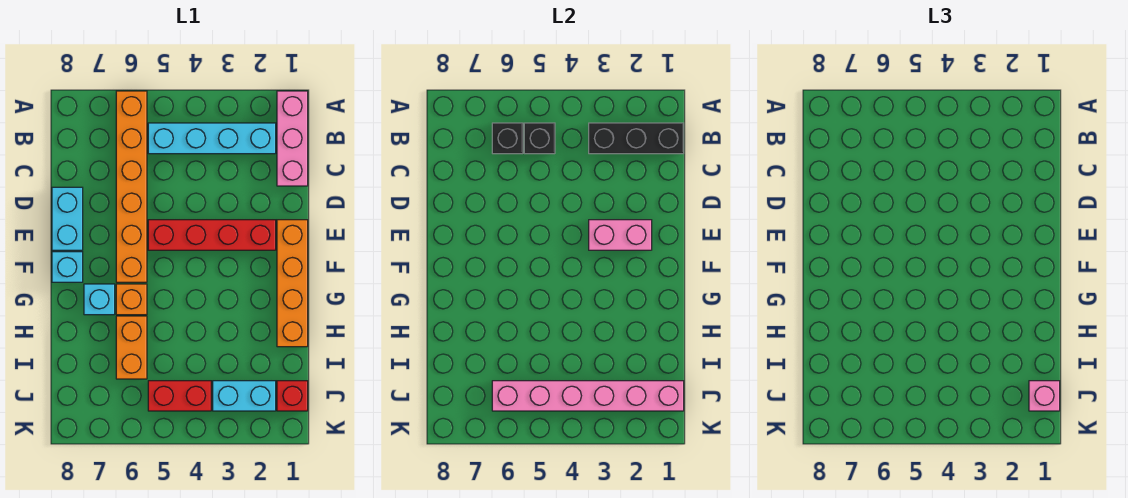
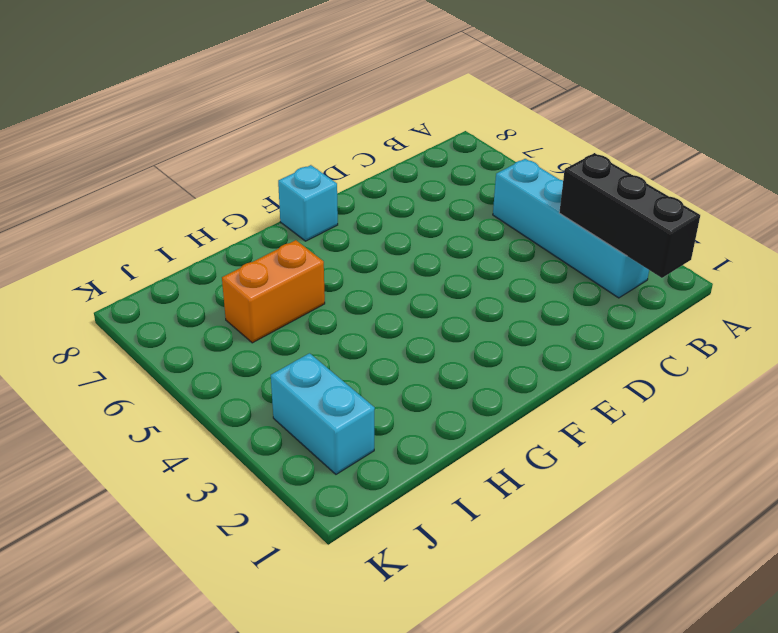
none -> pink 1x3 brick [277,91,308,186]
none -> orange 1x6 brick [116,91,147,282]
none -> cyan 1x2 brick [52,187,83,250]

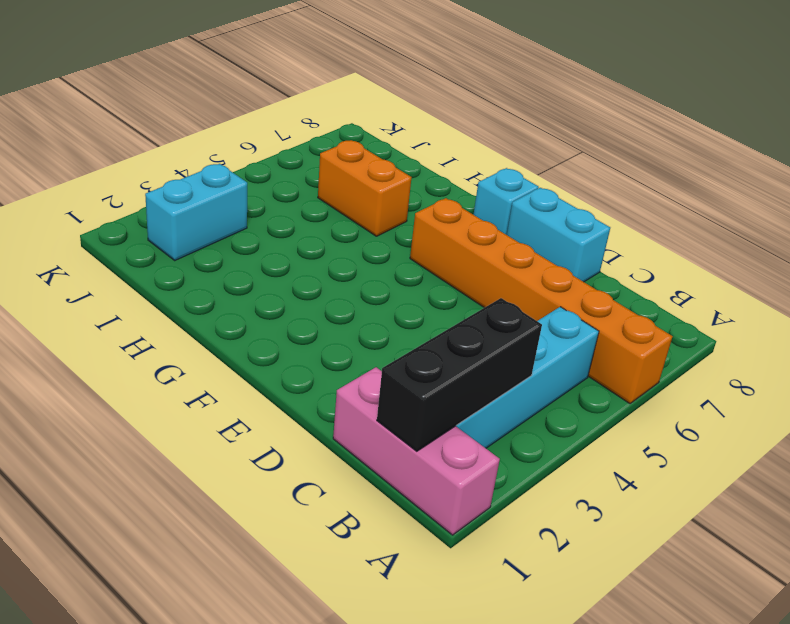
none -> orange 1x4 brick [277,220,308,347]
none -> red 1x4 brick [148,220,276,250]
none -> orange 1x1 brick [116,284,147,315]

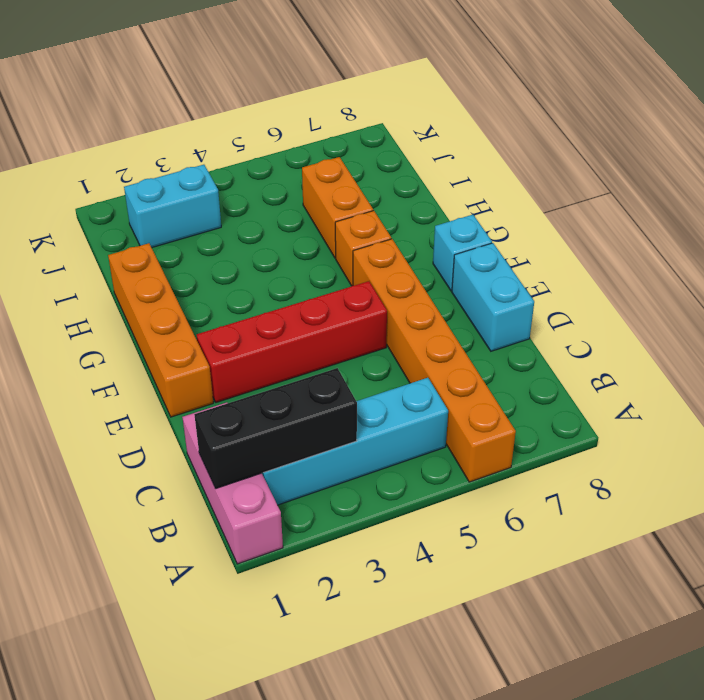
none -> cyan 1x1 brick [84,284,115,315]
none -> red 1x1 brick [277,381,308,411]
none -> red 1x2 brick [148,381,211,411]

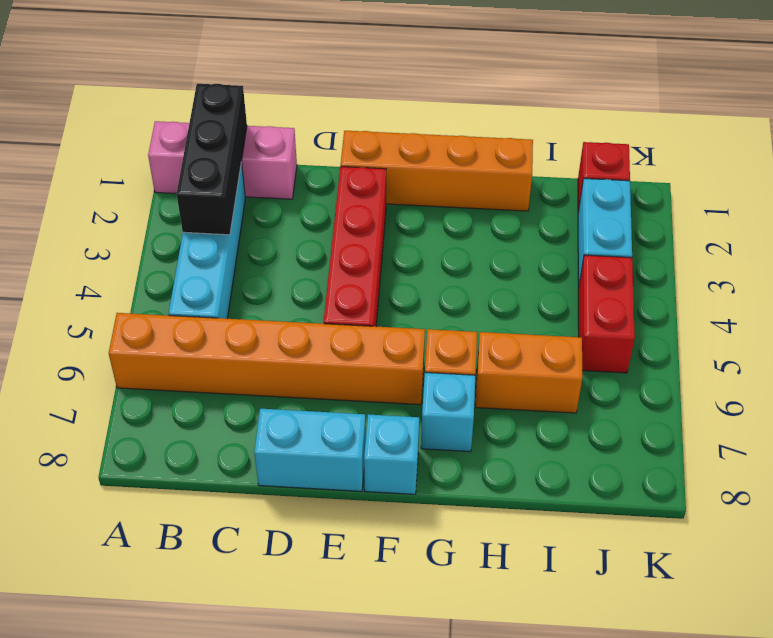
none -> black 1x1 brick [524,123,555,154]
none -> black 1x1 brick [492,123,523,154]
none -> pink 1x2 brick [589,220,652,250]

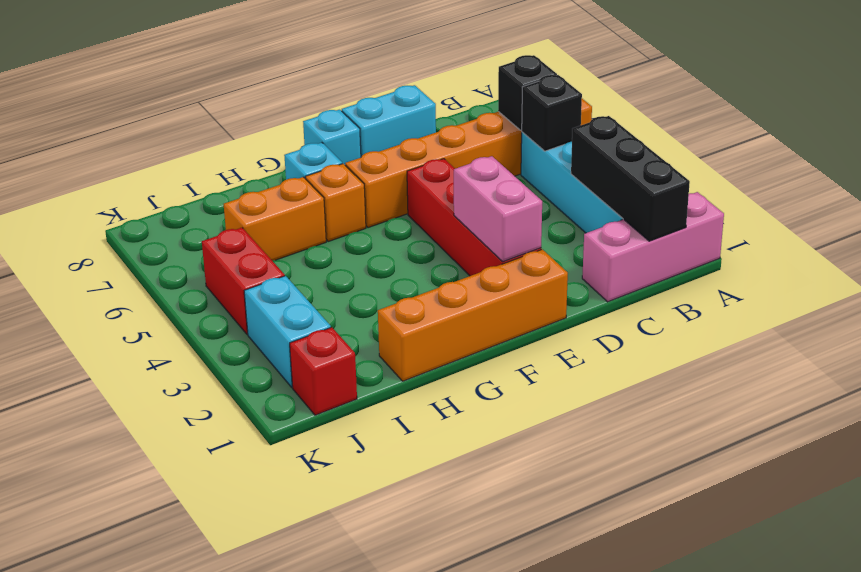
none -> pink 1x6 brick [492,381,684,411]
none -> pink 1x1 brick [1029,381,1060,411]

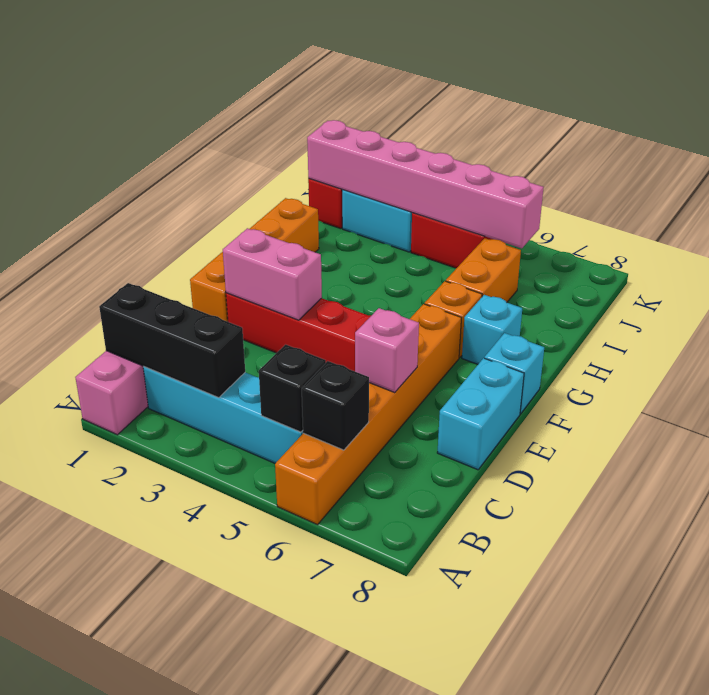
pink 1x1 brick [355,308,419,392] -> pink 1x1 brick moved to [1029,381,1060,411]

